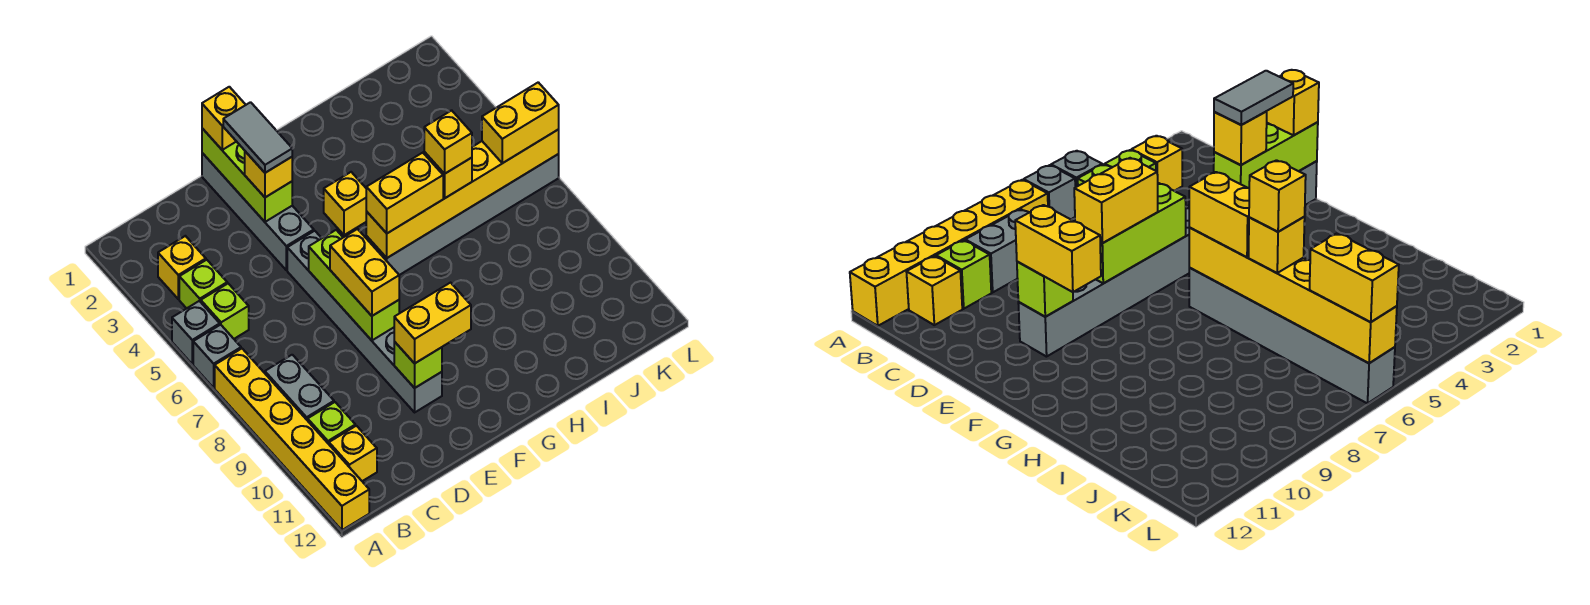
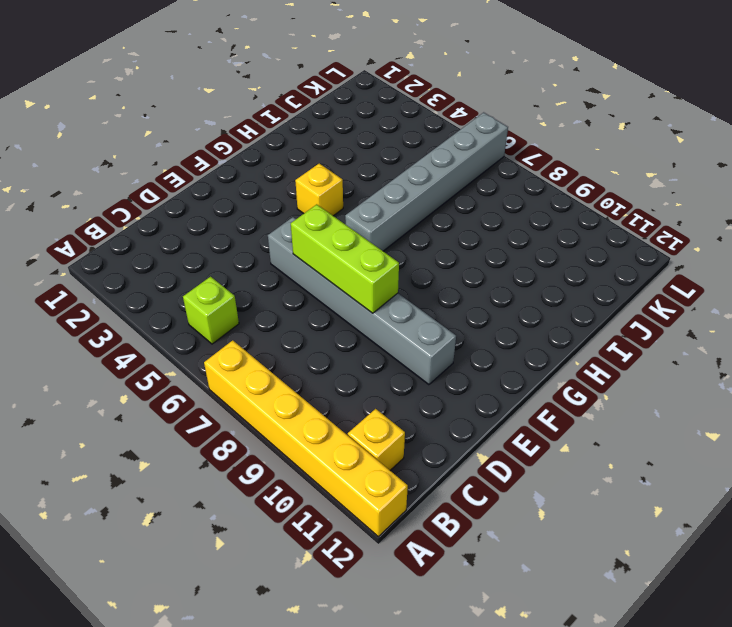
none -> grey 1x1 brick [172,301,220,364]
none -> grey 1x1 brick [193,325,241,388]
none -> yellow 1x1 brick [158,236,206,299]

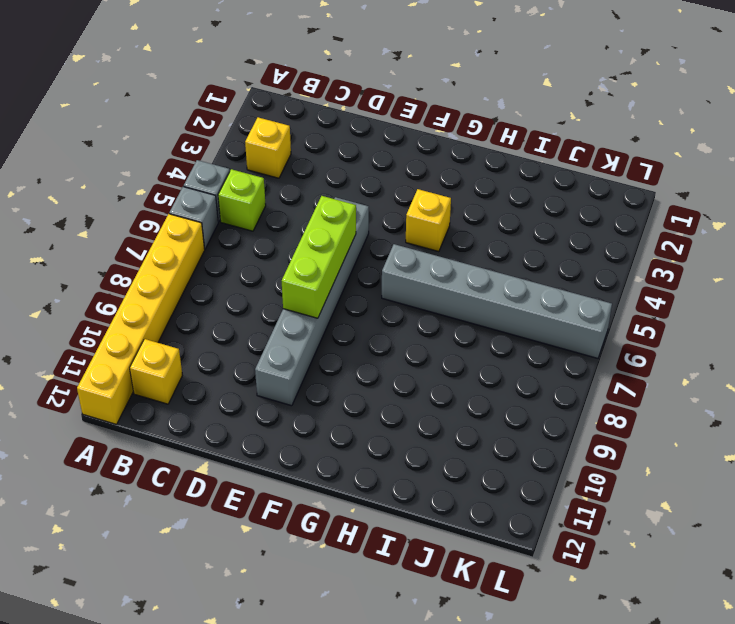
none -> lime 1x1 brick [179,260,227,308]
none -> grey 1x2 brick [265,355,334,421]
none -> lime 1x1 brick [308,402,355,444]

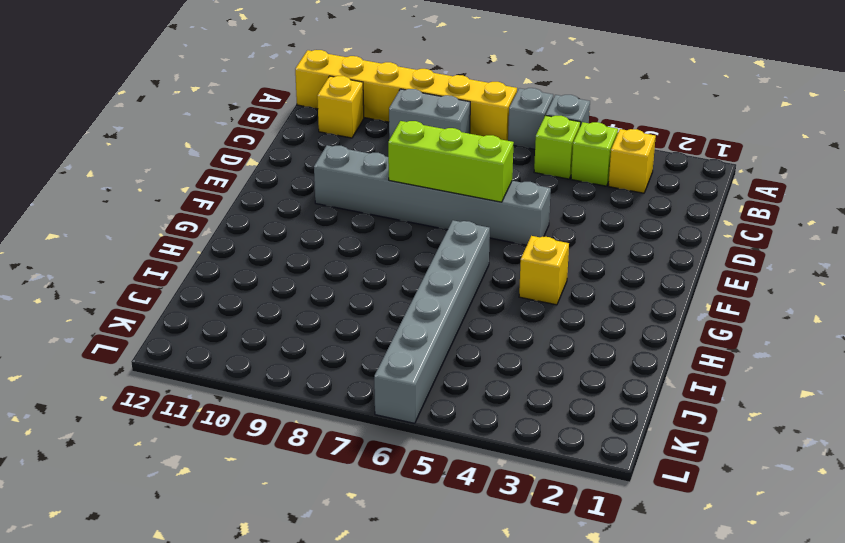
none -> lime 1x1 brick [308,402,355,444]
none -> grey 1x4 brick [202,153,314,270]
none -> lime 1x3 brick [202,128,292,222]

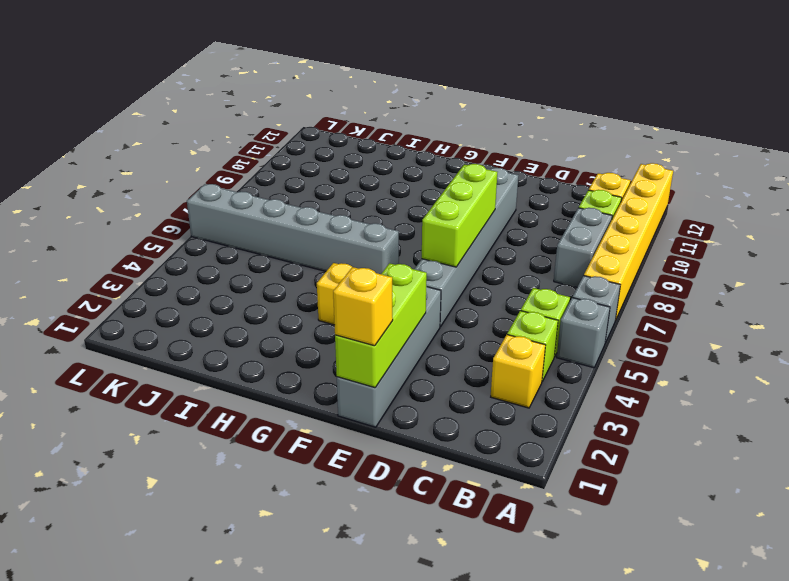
none -> lime 1x1 brick [394,342,442,388]
none -> yellow 1x6 brick [366,129,559,258]
none -> yellow 1x1 brick [245,151,292,197]

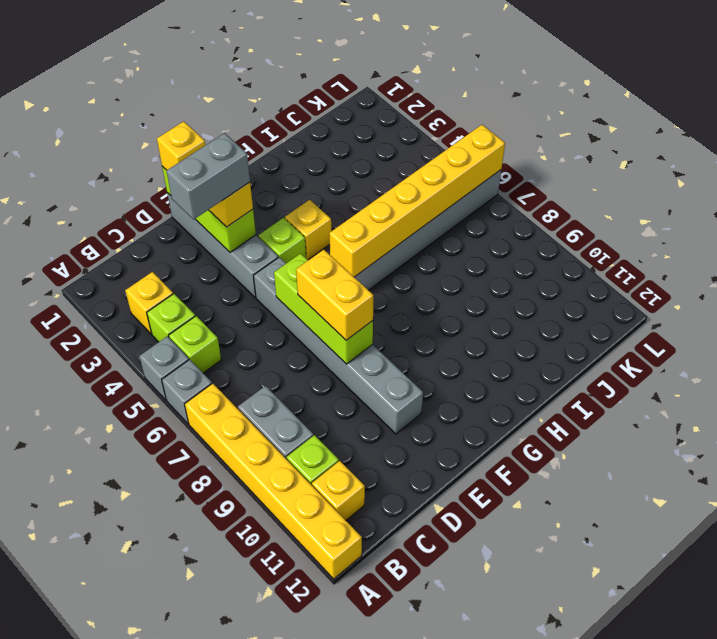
grey 1x2 brick [167,133,250,220] -> grey 1x2 tile [223,102,292,173]
lime 1x1 brick [258,218,306,263] -> lime 1x1 brick moved to [394,342,442,388]
none -> yellow 1x2 brick [394,283,471,363]
none -> yellow 1x2 brick [366,153,443,233]
none -> yellow 1x1 brick [424,152,472,198]

